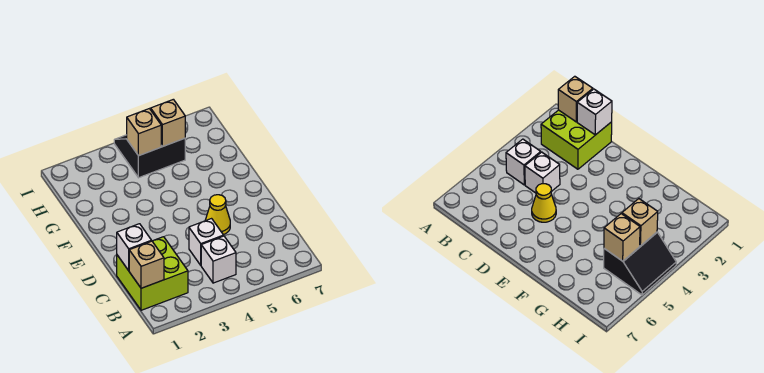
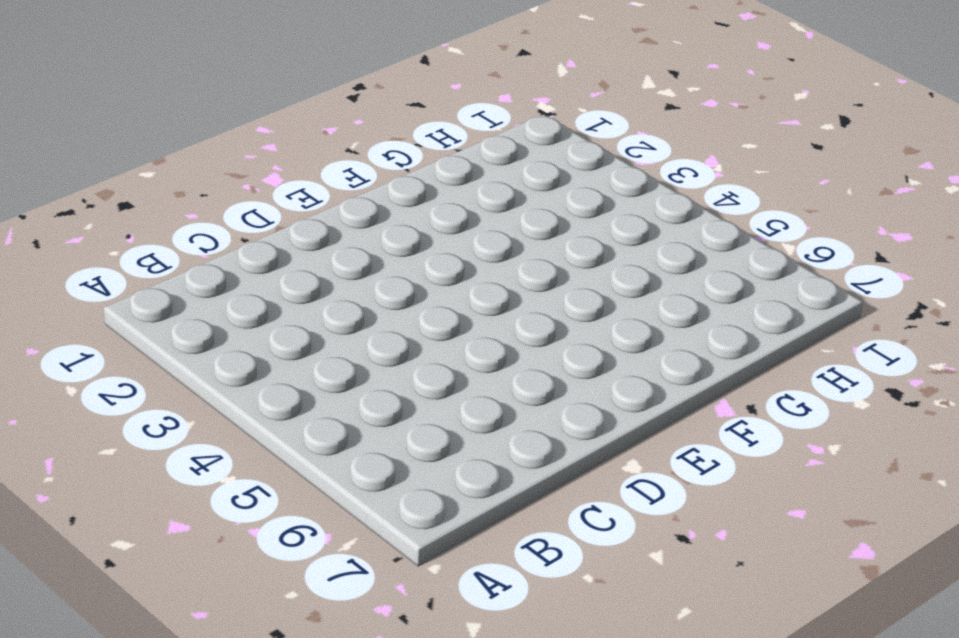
none -> lime 2x2 brick [117,237,188,310]
none -> white 1x1 brick [201,236,236,283]

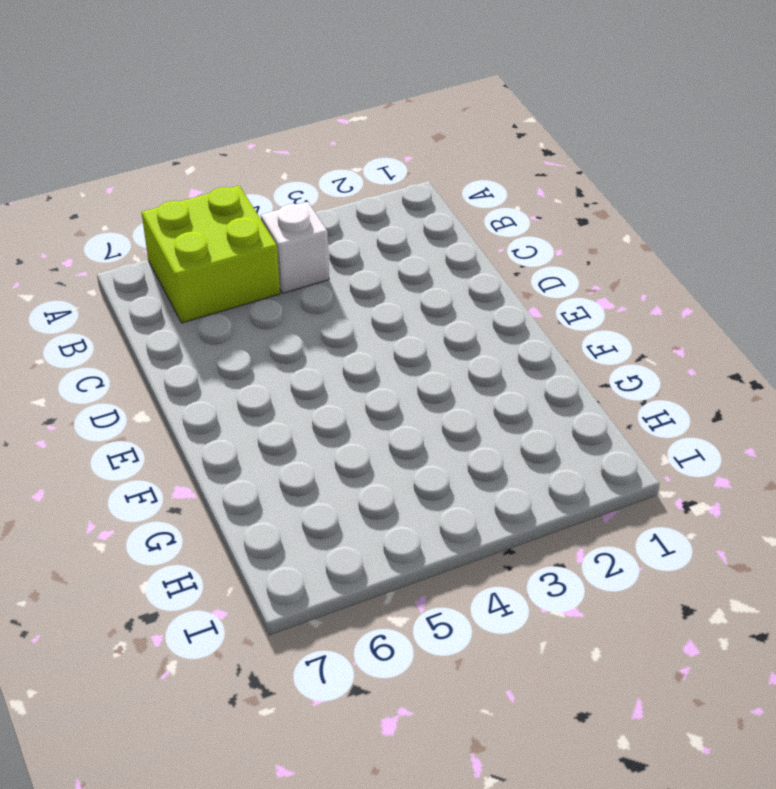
lime 2x2 brick [142,186,280,323] -> lime 2x2 brick moved to [117,237,188,310]
none -> white 1x1 brick [189,219,224,265]
none -> yellow 1x1 cone [205,195,230,235]

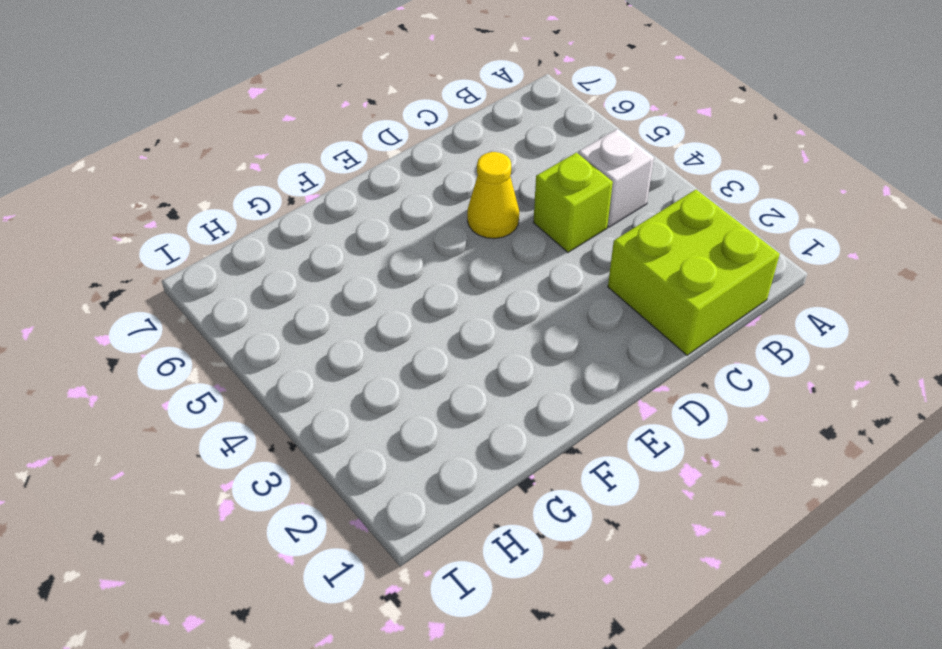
lime 1x1 brick [533,153,613,252] -> white 1x1 brick [189,219,224,265]
none -> black 2x2 slope [114,135,185,178]
none -> tan 1x1 brick [129,241,164,288]

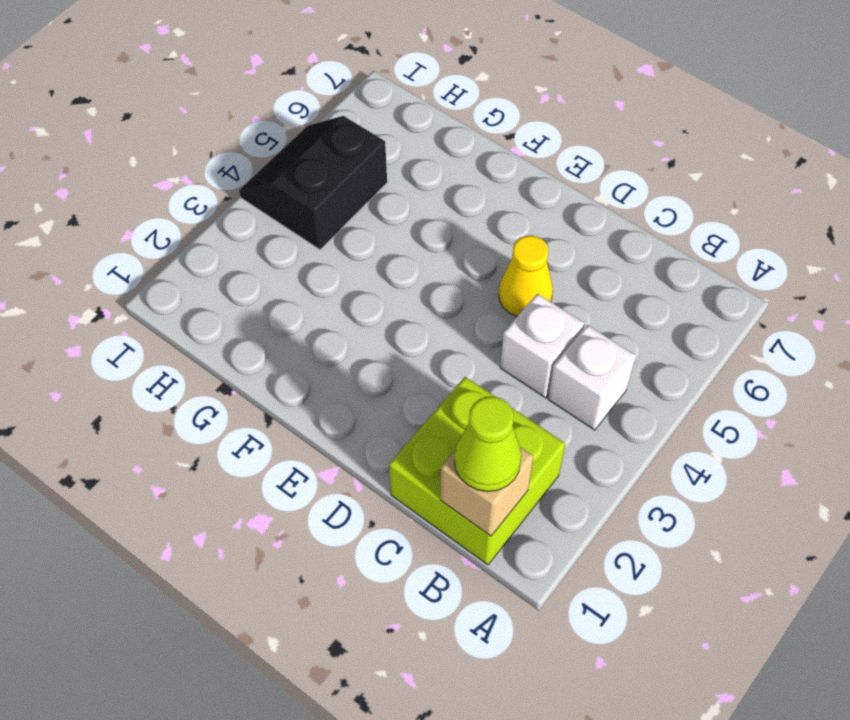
lime 1x1 cone [454,396,521,492] -> none
none -> white 1x1 brick [117,224,152,270]
none -> tan 1x1 brick [127,109,161,156]

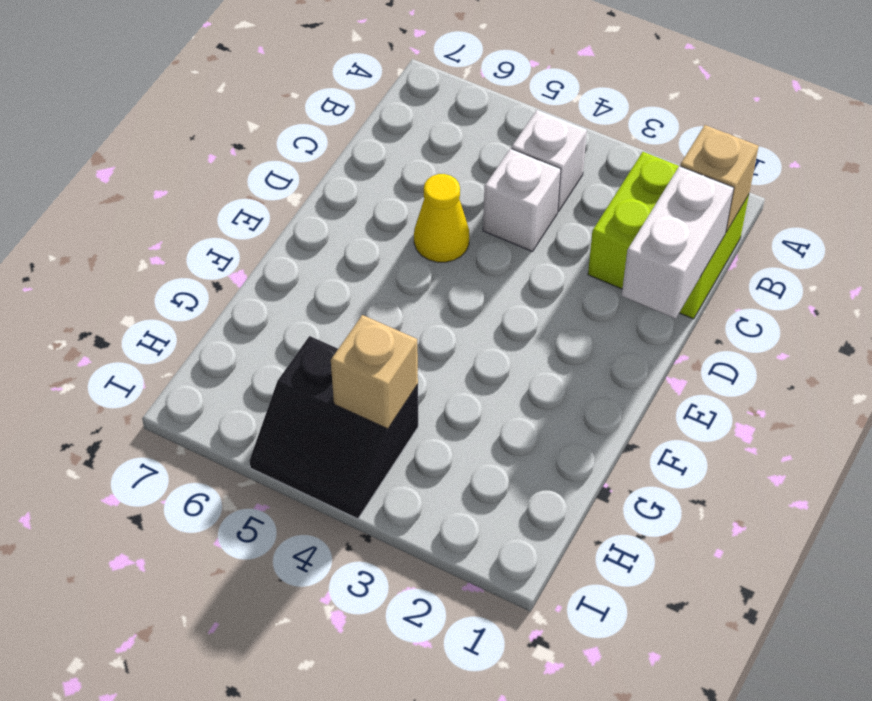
white 1x2 brick [622,166,734,319] -> white 1x1 brick [117,224,152,270]
none -> tan 1x1 brick [151,99,185,146]

